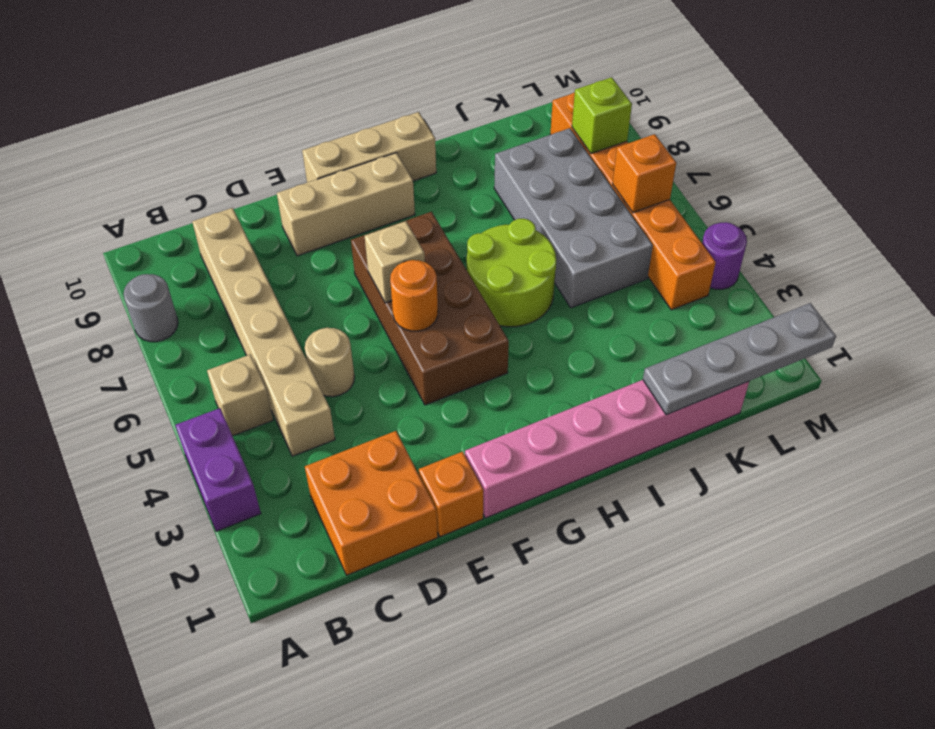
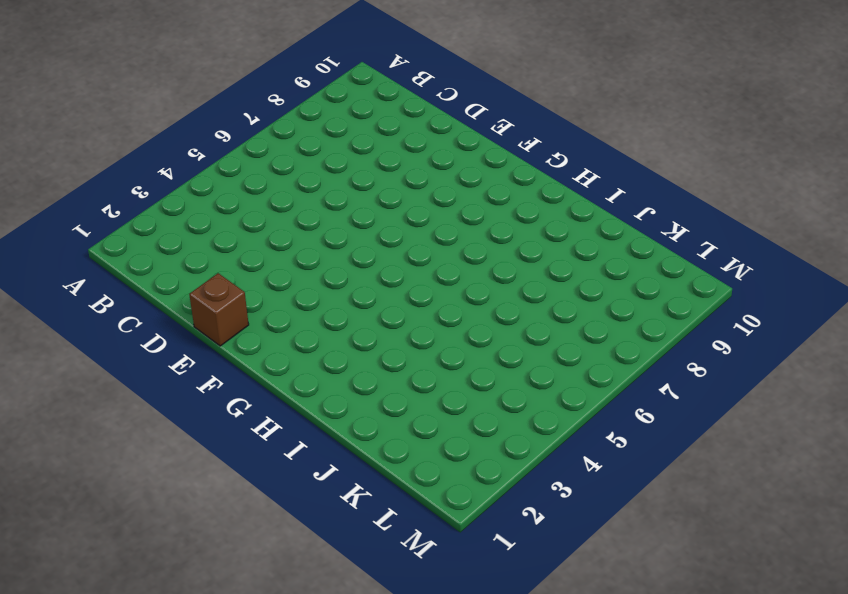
brown 1x1 brick [189,273,249,346] -> orange 1x1 brick [419,452,483,537]
none -> purple 1x2 brick [175,408,261,531]
none -> grey 1x1 round brick [124,274,178,342]
none -> tan 1x1 brick [207,354,273,436]

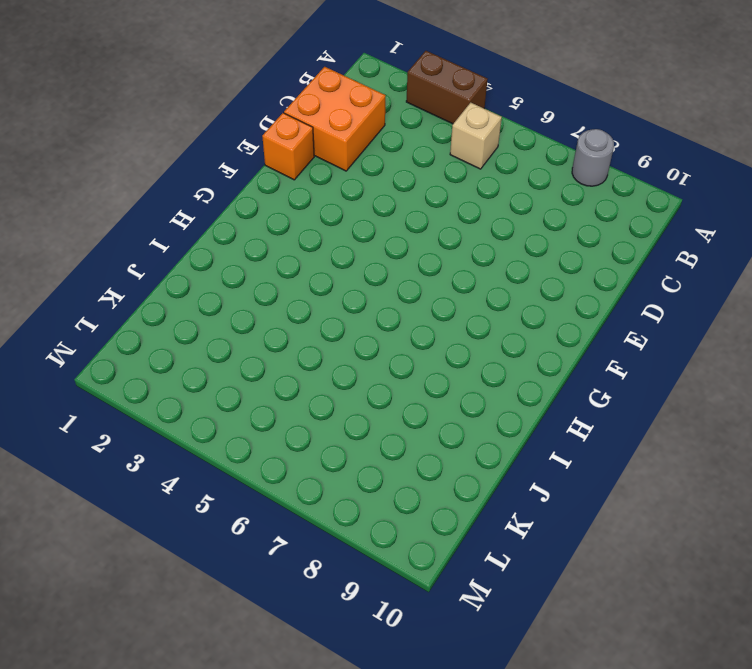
brown 1x2 brick [406,51,488,124] -> purple 1x2 brick [175,408,261,531]
none -> tan 1x6 brick [192,208,335,456]
none -> tan 1x1 round brick [305,328,354,397]
none -> tan 1x3 brick [277,153,415,256]

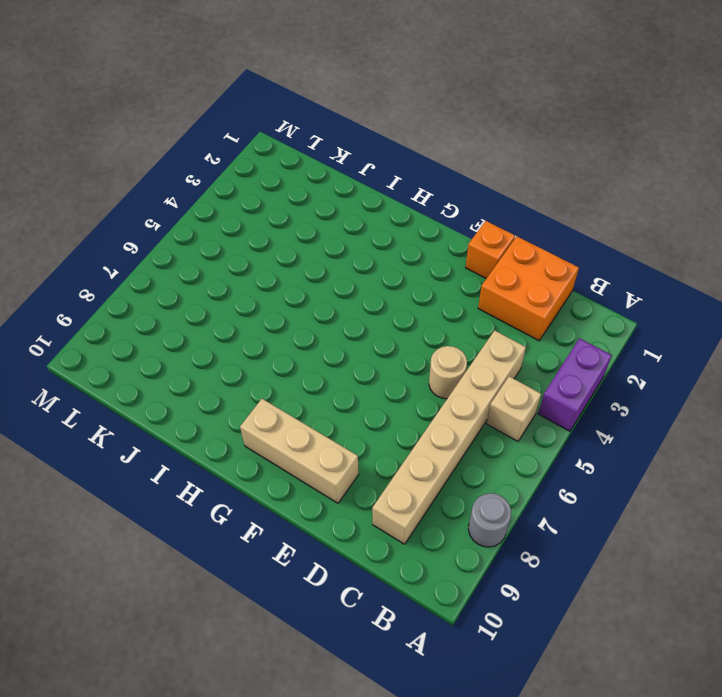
none -> pink 1x6 brick [465,380,749,518]
none -> brown 2x4 brick [351,212,509,405]
none -> tan 1x3 brick [302,112,436,183]

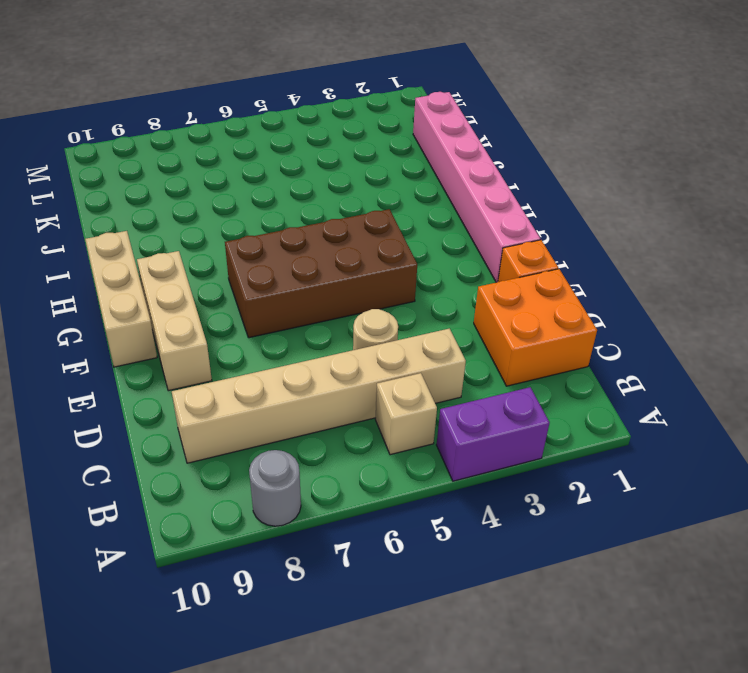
none -> lime 2x2 round brick [467,219,556,327]
none -> grey 2x4 brick [494,128,653,308]
none -> orange 1x6 brick [550,92,716,310]

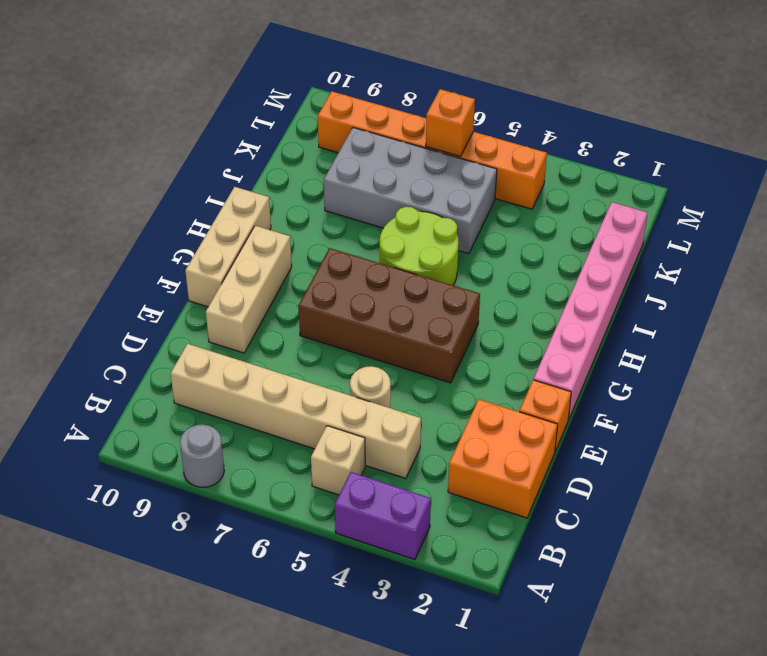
none -> purple 1x1 round brick [702,222,747,289]
none -> orange 1x1 round brick [390,260,438,331]
none -> tan 1x1 brick [365,221,425,303]

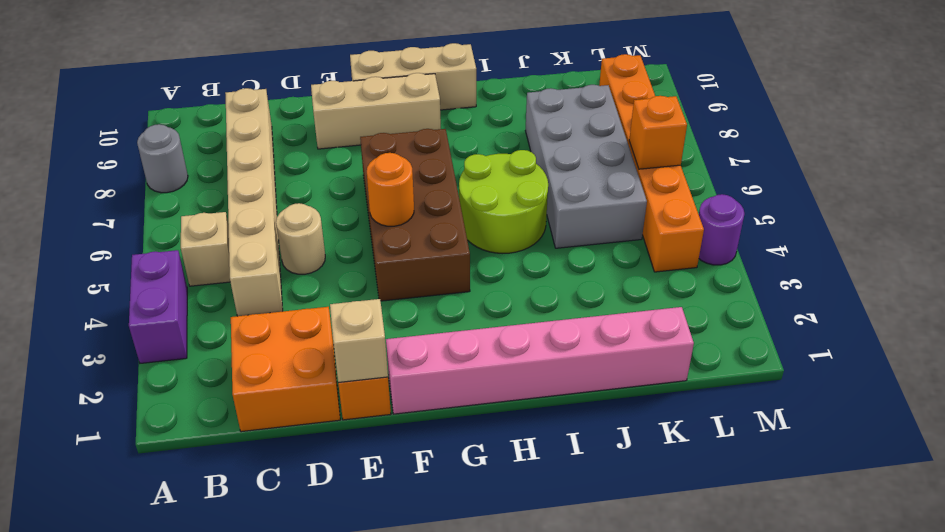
tan 1x1 brick [330,299,388,383] -> tan 1x1 brick moved to [365,221,425,303]
none -> grey 1x4 plate [643,303,836,415]
none -> lime 1x1 brick [572,77,632,154]

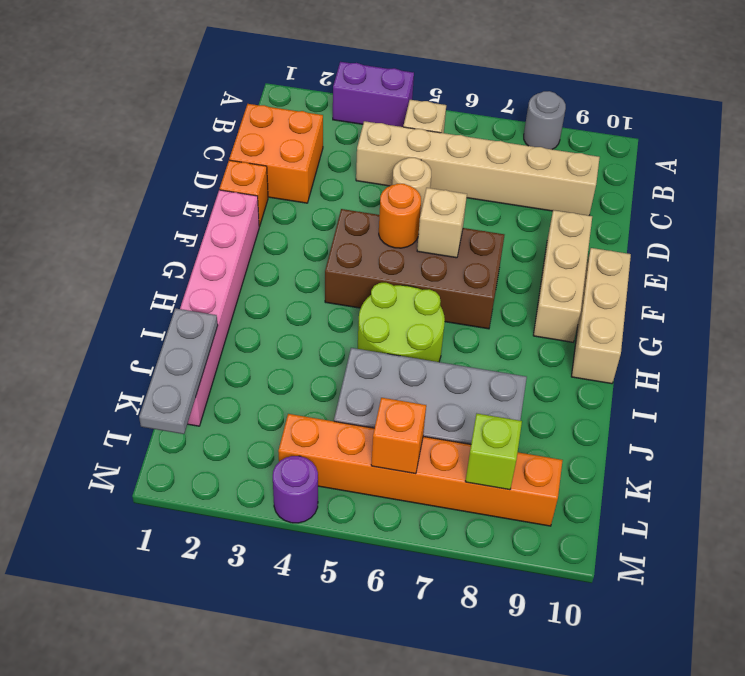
grey 1x3 plate [139,308,218,434] -> grey 1x4 plate [643,303,836,415]

